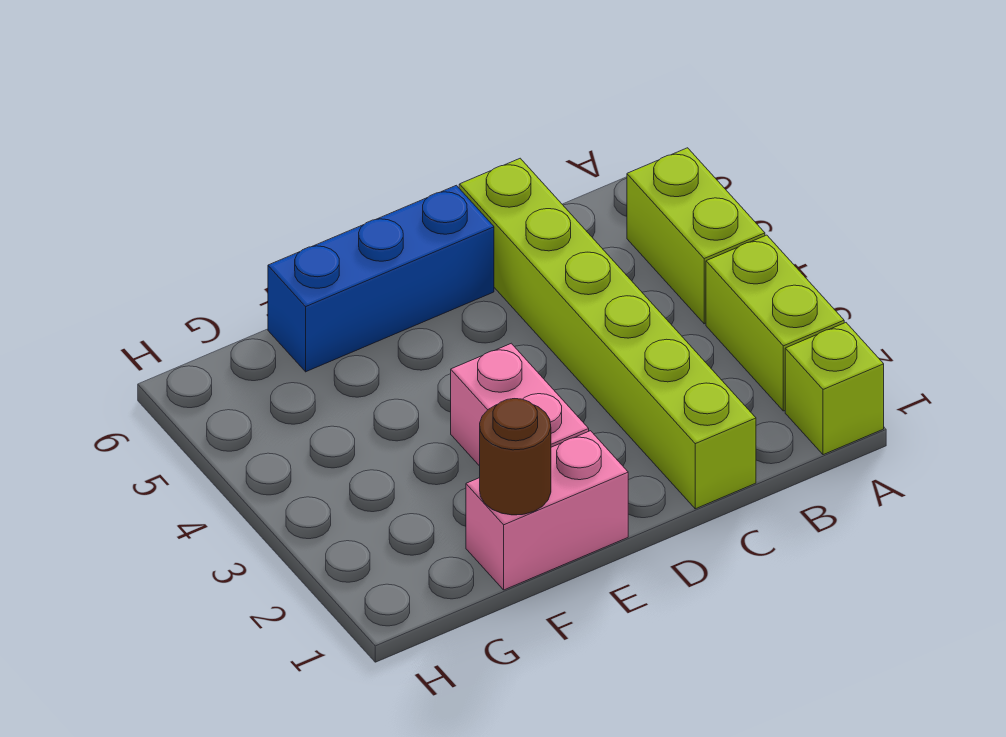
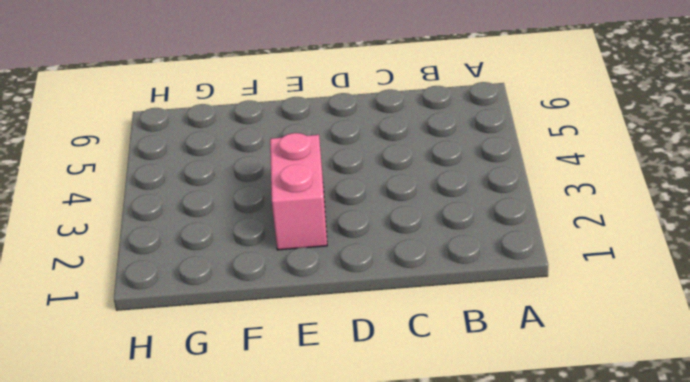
none -> lime 1x1 brick [785,323,884,455]
none -> lime 1x2 brick [706,235,844,411]

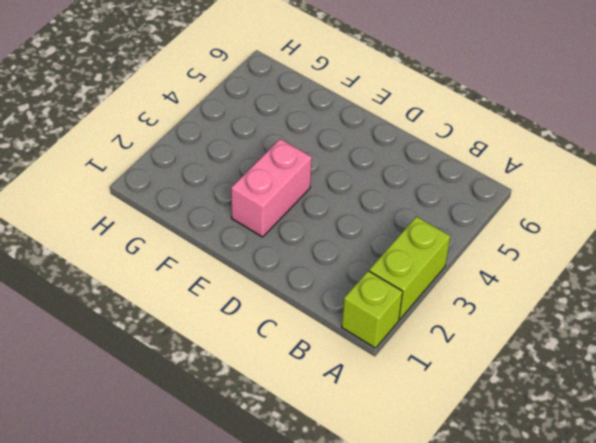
none -> lime 1x2 brick [627,148,765,324]
none -> lime 1x6 brick [459,158,756,509]

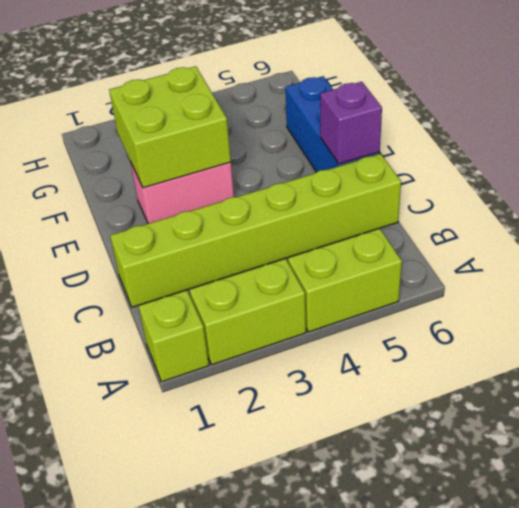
purple 1x1 brick [320,82,382,164] -> none
lime 2x2 brick [109,66,231,188] -> none
none -> pink 1x2 brick [466,431,628,590]
none -> brown 1x1 round brick [480,399,551,515]

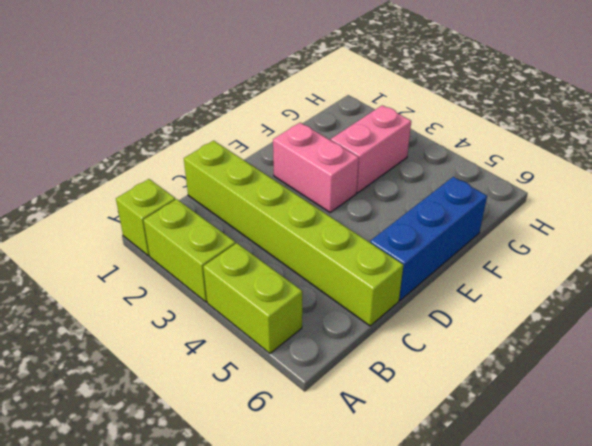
pink 1x2 brick [331,105,411,193] -> pink 1x2 brick moved to [466,431,628,590]
none -> brown 1x1 round brick [480,399,551,515]

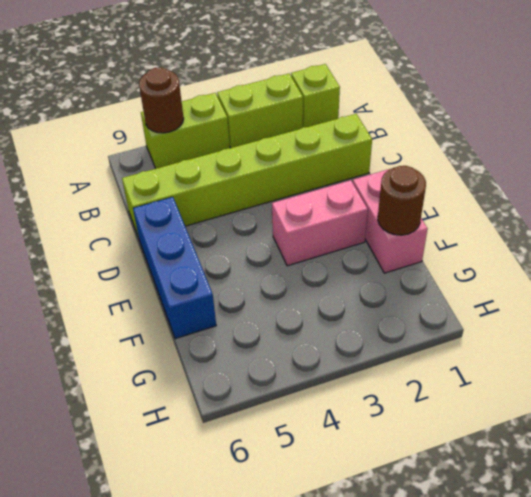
brown 1x1 round brick [139,67,184,133] -> none

